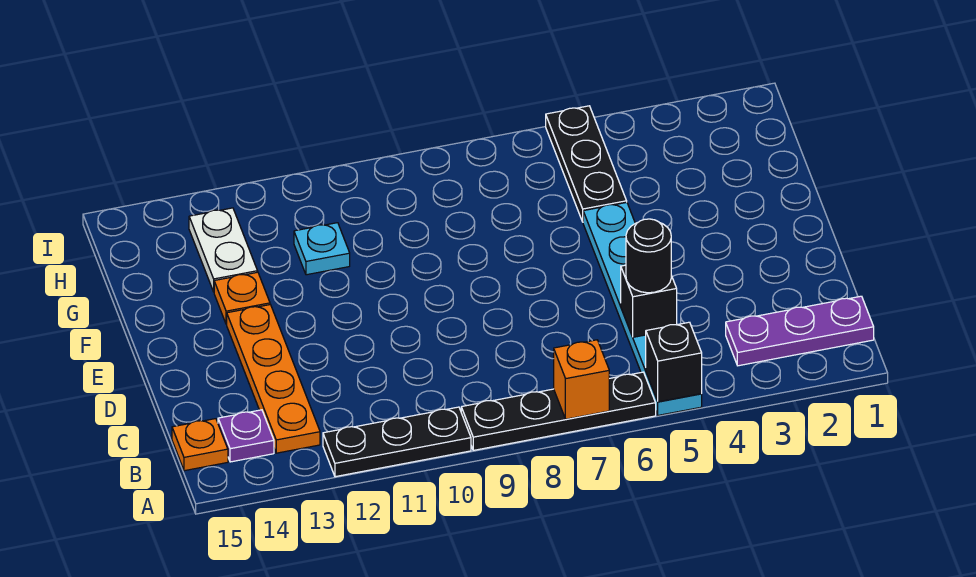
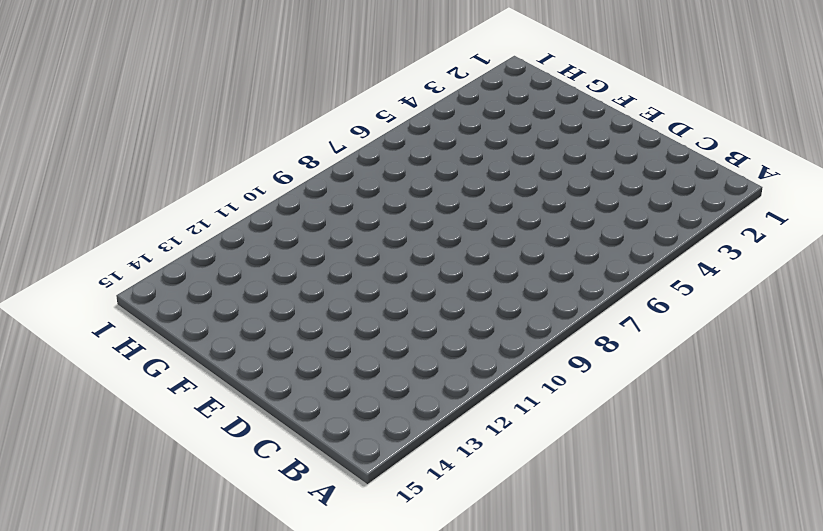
none -> cyan 1x6 plate [583,202,702,415]
none -> black 1x4 plate [461,372,656,450]
none -> black 1x3 plate [323,407,471,477]

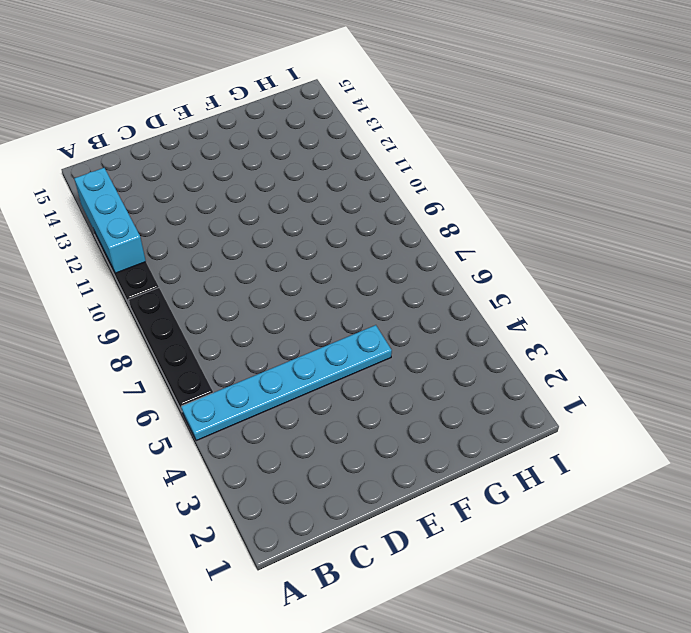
cyan 1x3 brick [74,168,146,273] -> none
none -> purple 1x3 plate [726,296,874,366]
none -> orange 1x4 plate [227,305,320,453]
none -> purple 1x1 plate [218,410,274,462]

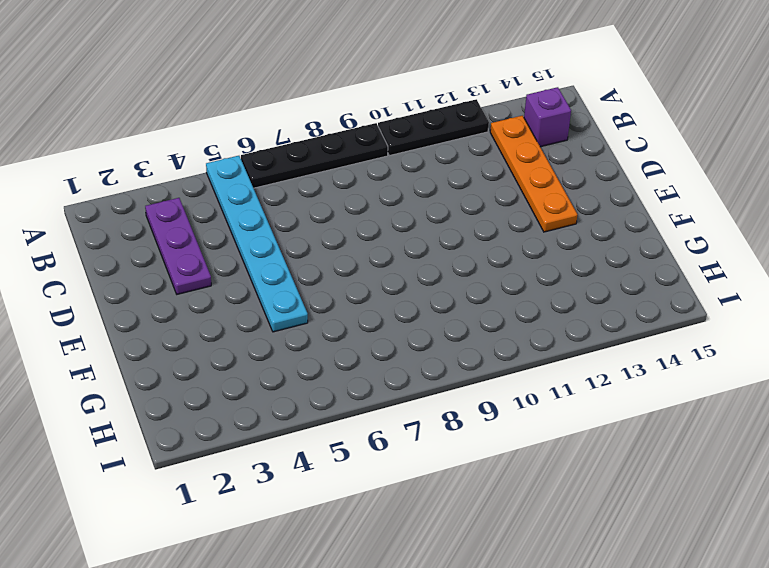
purple 1x3 plate [145,198,211,294] -> purple 1x3 plate turned to [726,296,874,366]
purple 1x1 brick [524,87,571,147] -> purple 1x1 plate [218,410,274,462]
none -> orange 1x1 plate [172,419,228,471]
none -> orange 1x1 plate [214,272,270,324]
none -> black 1x3 plate [546,106,627,222]

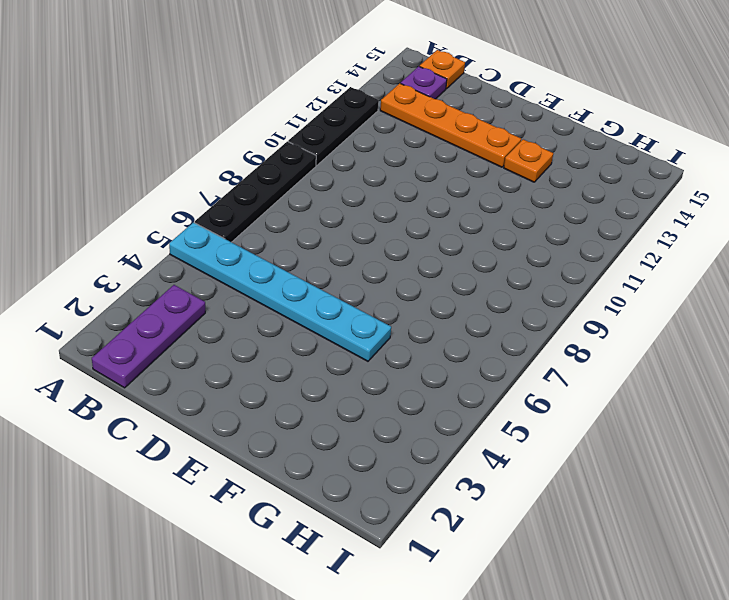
none -> black 1x3 plate [546,106,627,222]
none -> cyan 1x1 plate [294,223,350,275]
none -> white 1x2 plate [189,208,258,292]

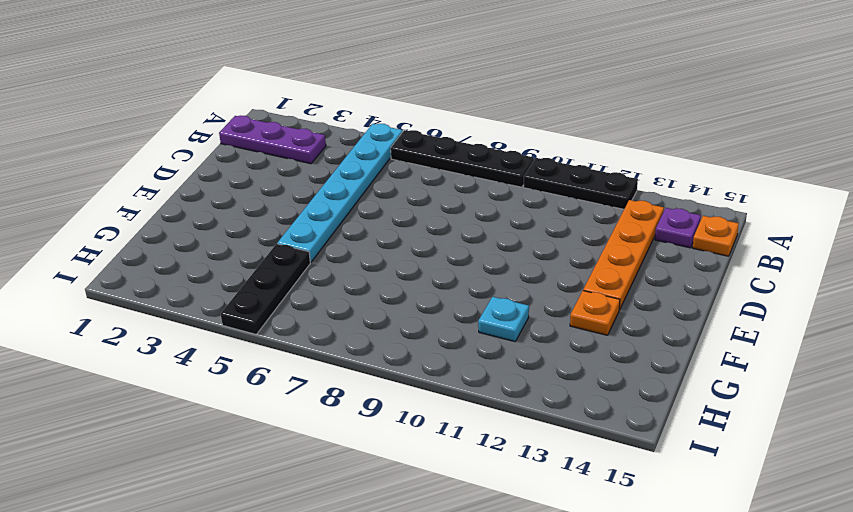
none -> white 1x2 plate [189,208,258,292]
none -> black 1x1 brick [646,322,702,402]
none -> orange 1x1 brick [554,340,609,419]

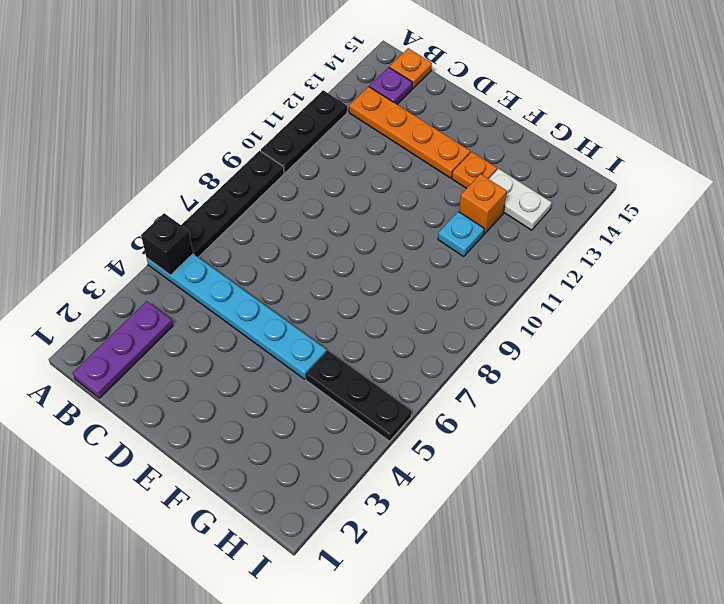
orange 1x1 brick [459,174,507,234] -> orange 1x1 brick moved to [554,340,609,419]
none -> black 1x1 brick [621,265,677,337]
none -> black 1x1 round brick [626,219,671,293]

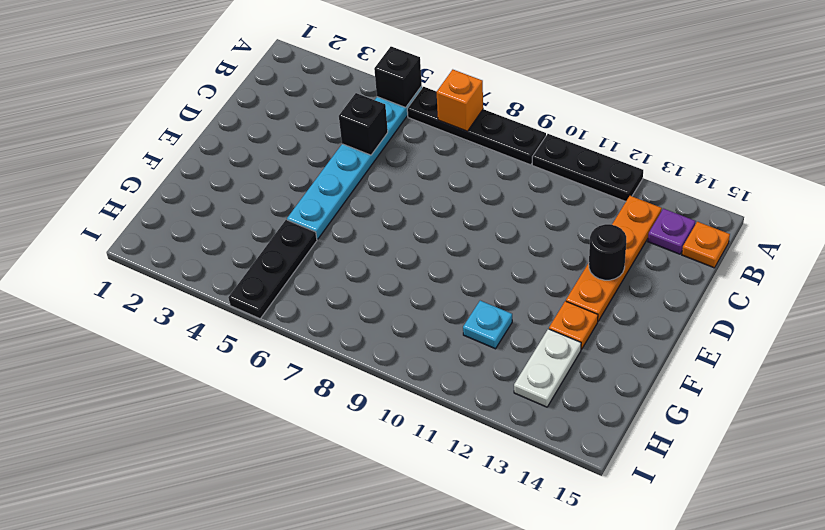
black 1x1 round brick [589,224,626,280] -> black 1x1 round brick moved to [626,219,671,293]
none -> purple 1x3 plate [726,296,874,366]

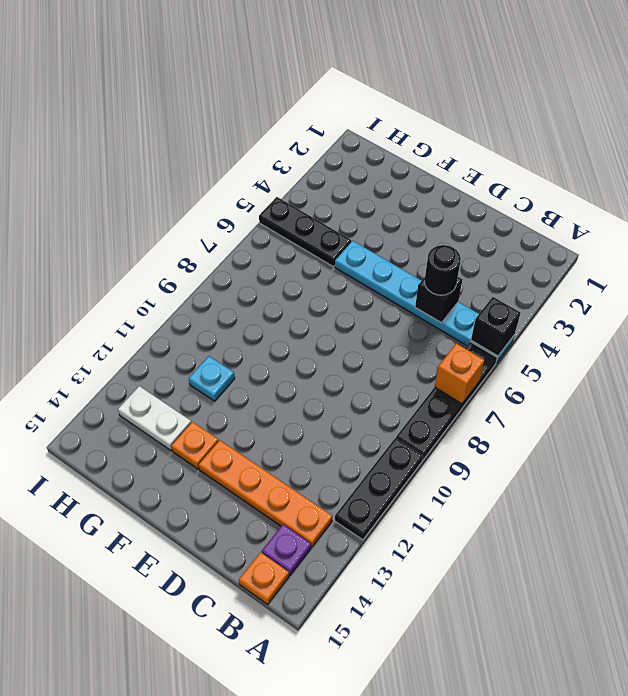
none -> purple 1x3 plate [726,296,874,366]

